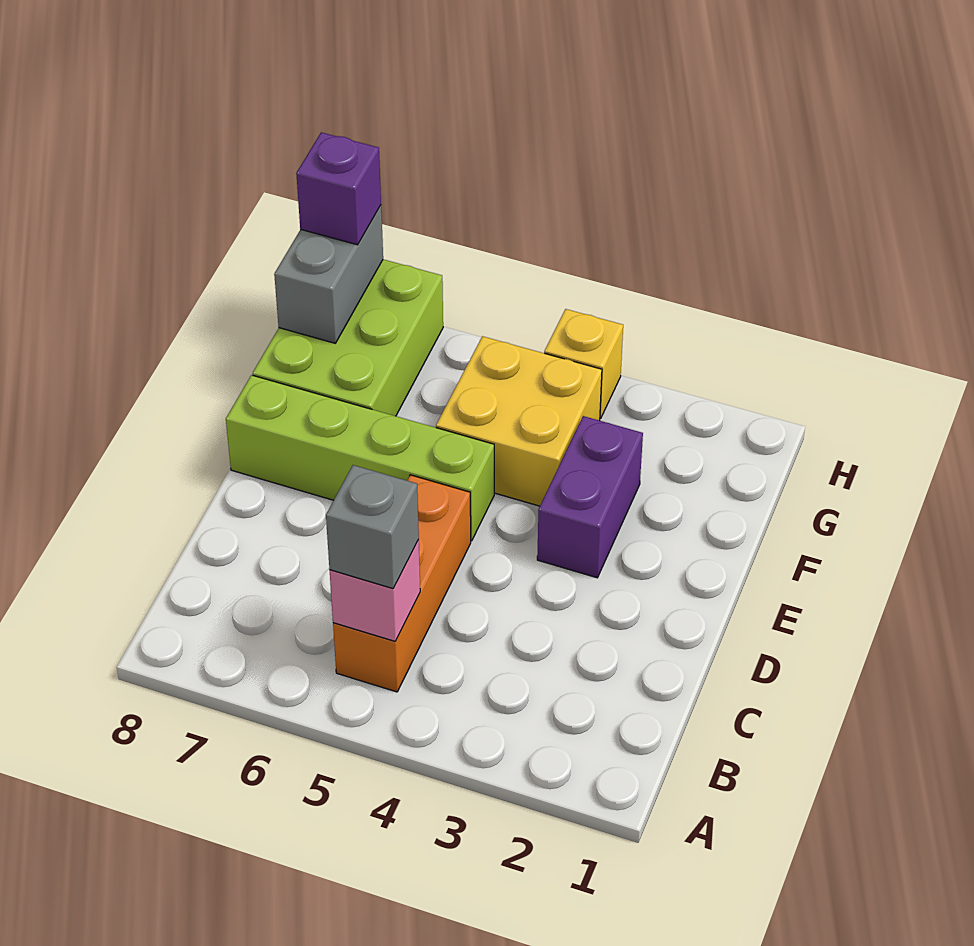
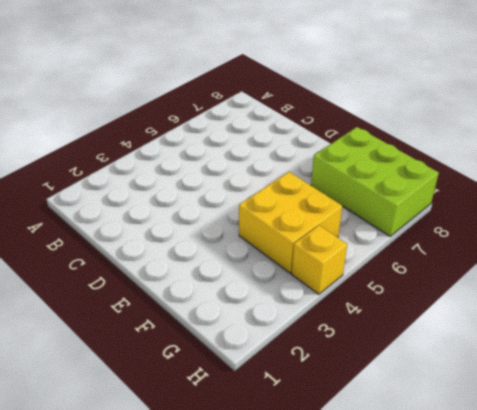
none -> orange 1x3 brick [333,475,471,692]
none -> purple 1x2 brick [537,416,643,578]

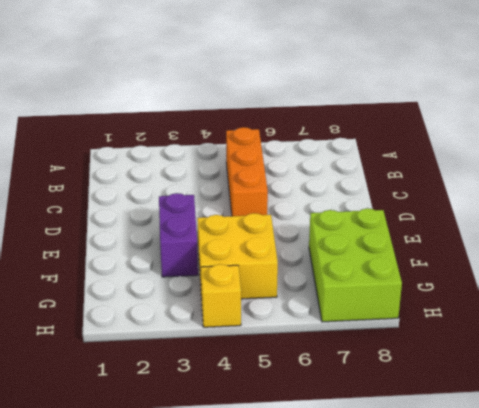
none -> lime 1x4 brick [226,375,494,541]
none -> pink 1x1 brick [330,540,420,641]

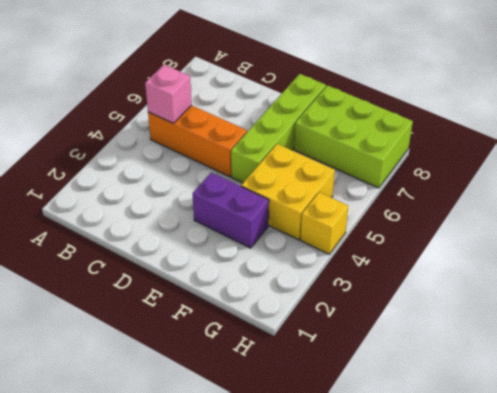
none -> grey 1x2 brick [274,205,383,343]
none -> grey 1x1 brick [326,465,419,589]

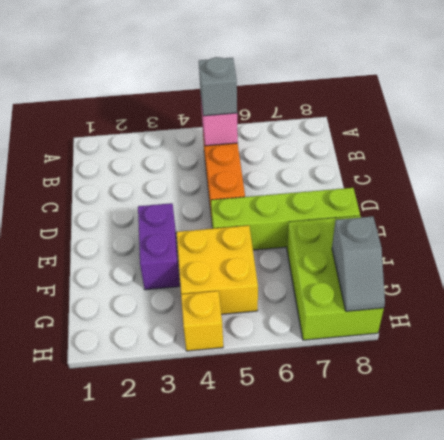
grey 1x2 slope [332,216,385,311] -> grey 1x2 brick [274,205,383,343]
none -> purple 1x1 brick [296,132,381,245]

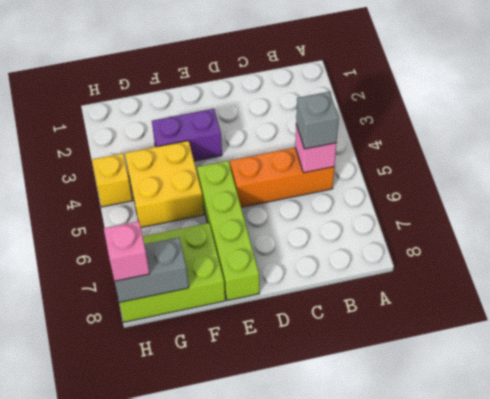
pink 1x1 brick [104,221,150,281] -> purple 1x1 brick [296,132,381,245]

